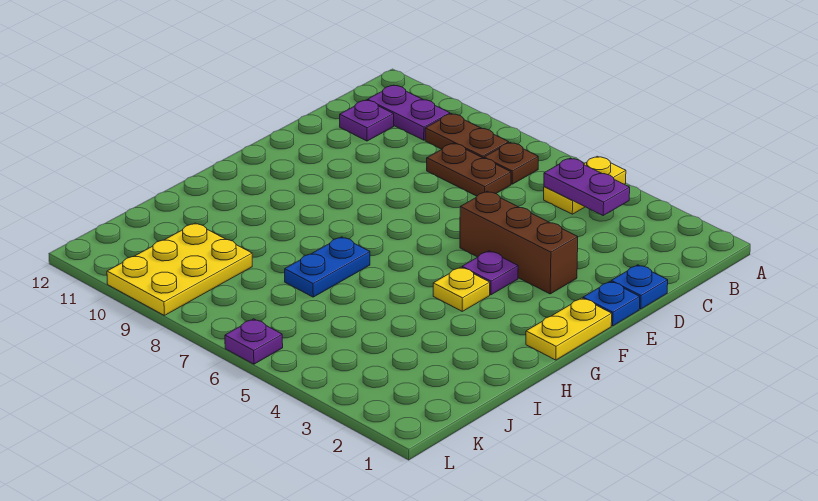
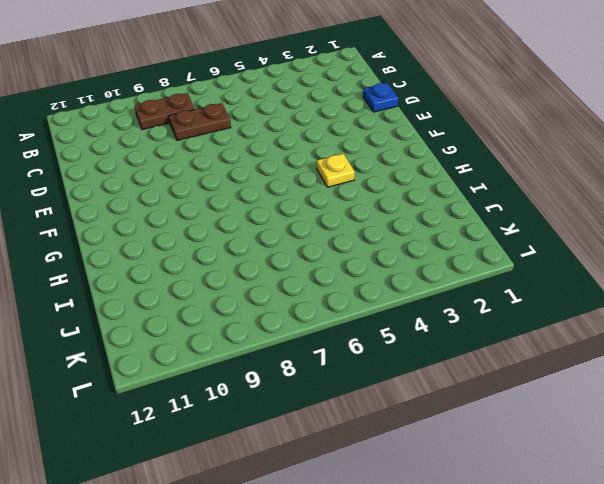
none -> yellow 1x2 plate [544,156,626,214]
none -> brown 1x1 plate [484,143,538,184]
none -> purple 1x2 plate [367,85,450,140]

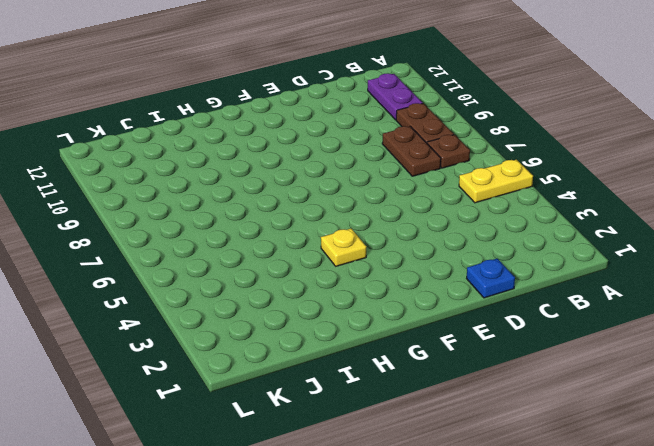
none -> purple 1x1 plate [340,100,394,141]
none -> blue 1x1 plate [583,282,640,326]
none -> brown 1x3 brick [460,191,578,294]

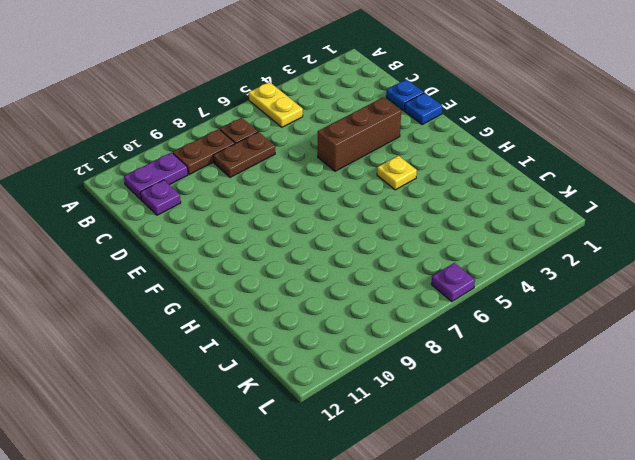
none -> yellow 1x2 plate [526,298,612,360]
none -> purple 1x1 plate [462,251,518,295]
none -> blue 1x2 plate [285,237,370,297]

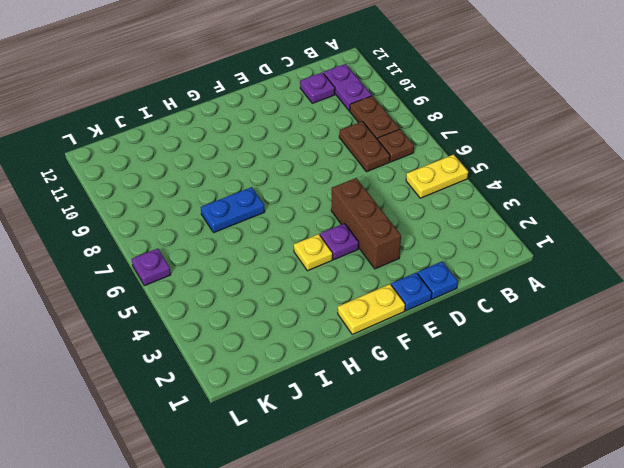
none -> yellow 2x3 plate [107,223,252,315]
none -> purple 1x2 plate [544,158,630,215]

